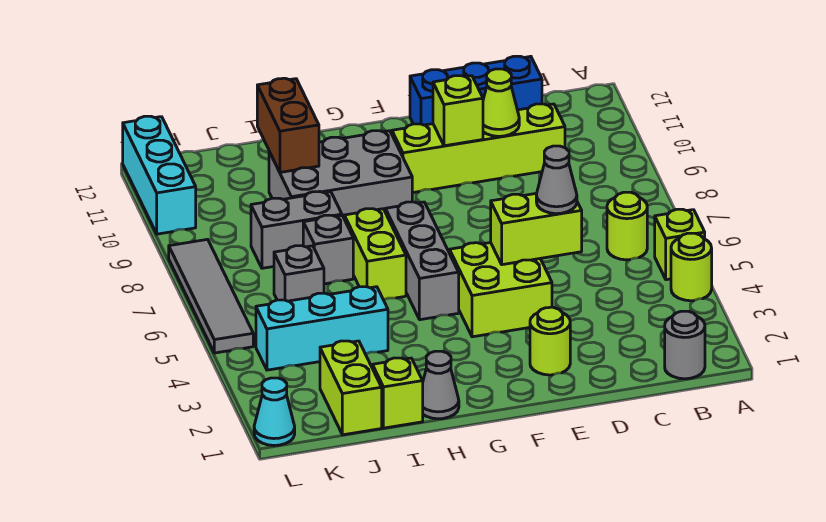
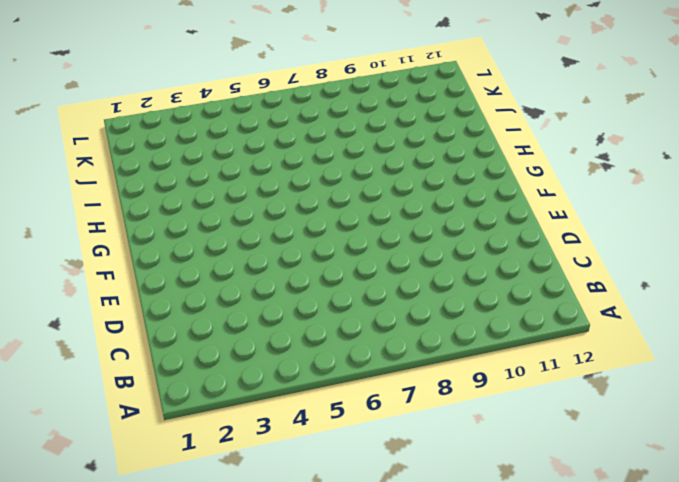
none -> lime 1x1 round brick [671,233,712,301]
none -> lime 1x1 brick [655,209,705,280]
none -> grey 1x1 round brick [665,311,705,379]

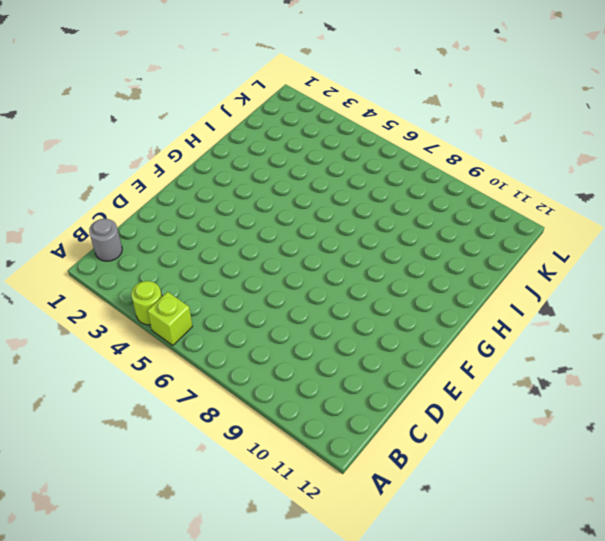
none -> lime 1x1 round brick [607,192,647,260]
none -> lime 1x4 brick [392,104,565,193]
none -> blue 1x3 brick [410,56,542,125]

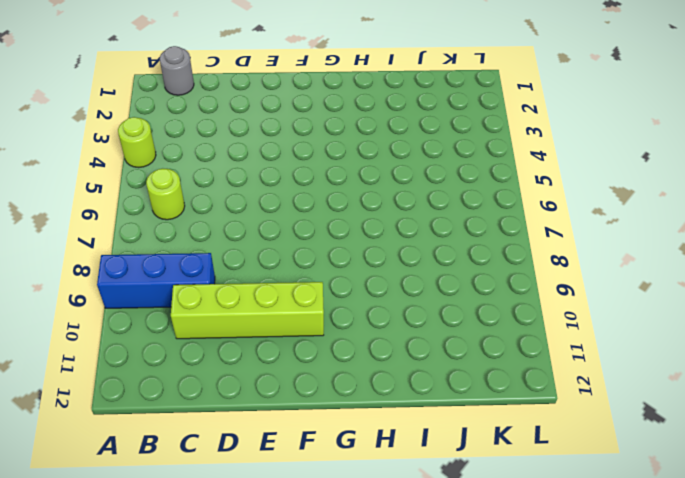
blue 1x3 brick [97,253,215,308] -> blue 1x3 brick moved to [410,56,542,125]
none -> lime 1x1 brick [655,209,705,280]
none -> lime 1x1 round brick [530,307,570,375]
none -> lime 2x2 brick [450,243,552,337]

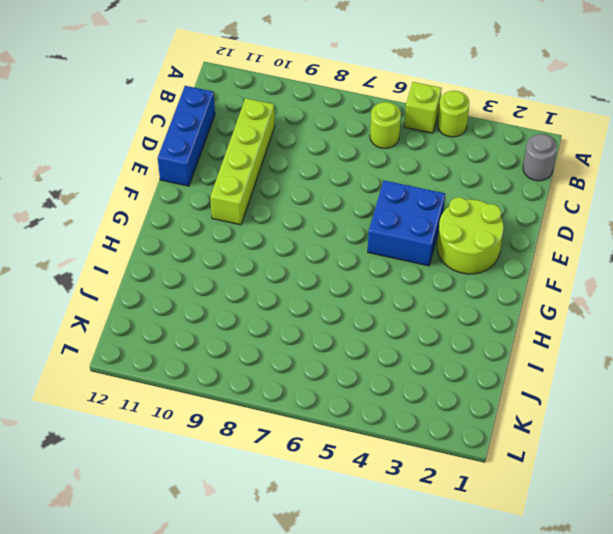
lime 2x2 round brick [437,197,504,274] -> lime 1x1 round brick [530,307,570,375]
blue 2x2 brick [368,180,445,266] -> lime 2x2 brick [450,243,552,337]
none -> grey 1x3 brick [385,202,459,320]
none -> grey 2x3 brick [269,131,412,217]
none -> grey 1x1 cone [423,351,459,419]

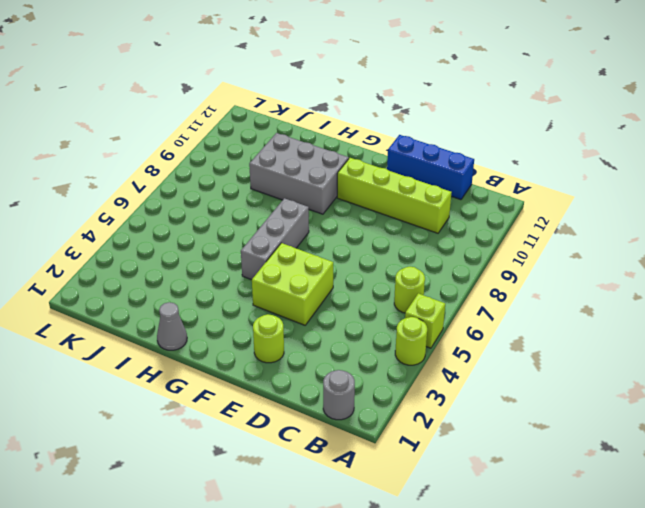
none -> lime 1x2 brick [344,209,406,300]
none -> lime 1x1 brick [373,358,423,428]
none -> cyan 1x3 brick [256,287,388,370]

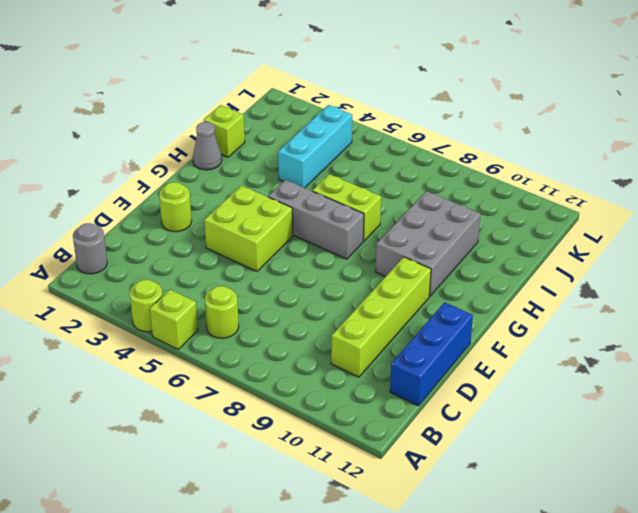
none -> grey 1x1 brick [303,215,353,284]
none -> grey 1x2 brick [251,192,342,268]
none -> lime 1x2 brick [320,341,382,435]

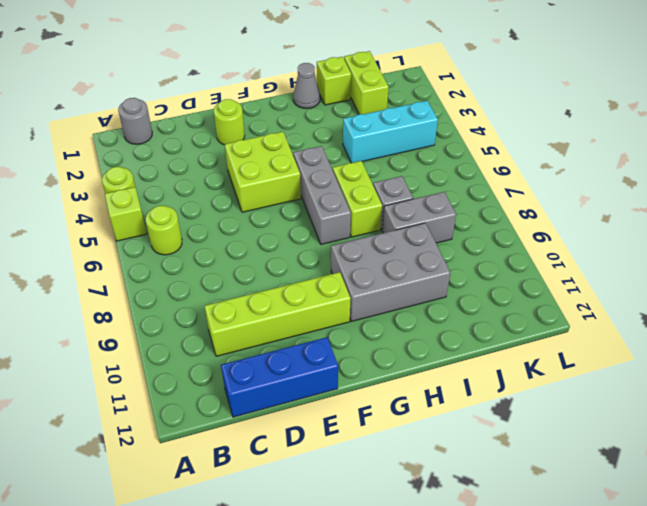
none -> grey 1x1 brick [274,246,324,301]
none -> cyan 1x1 cone [254,378,295,446]
none -> grey 1x4 tile [169,239,253,353]

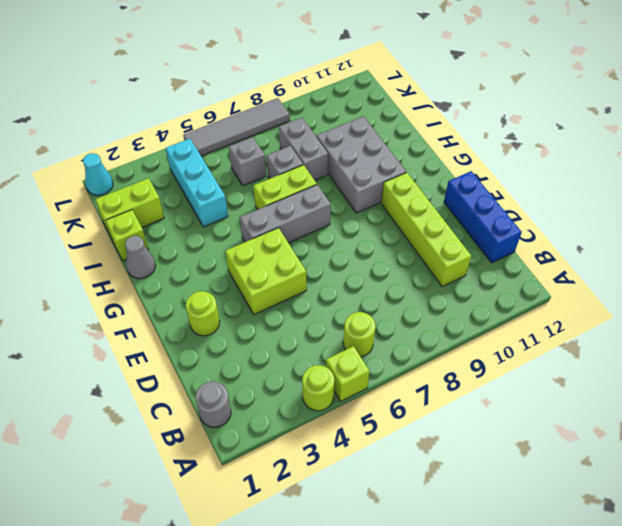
none -> cyan 1x3 brick [123,116,196,234]
none -> lime 1x2 brick [491,193,582,265]
none -> lime 1x1 cone [483,69,519,136]

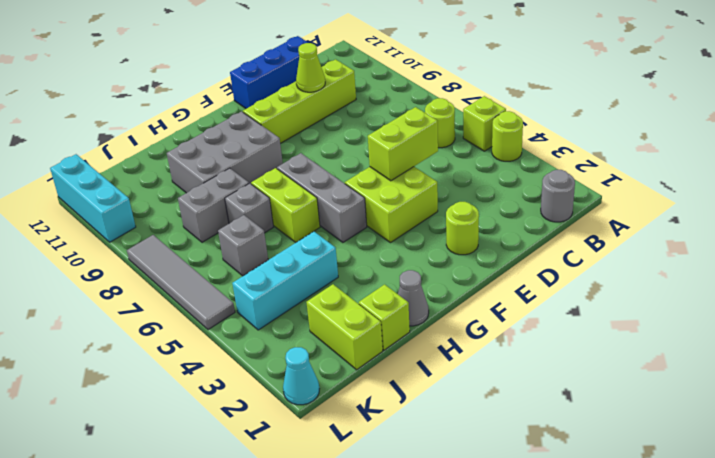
none -> lime 1x1 brick [433,76,483,146]
none -> brown 1x2 brick [257,78,319,172]
none -> grey 1x1 cone [536,146,577,214]

